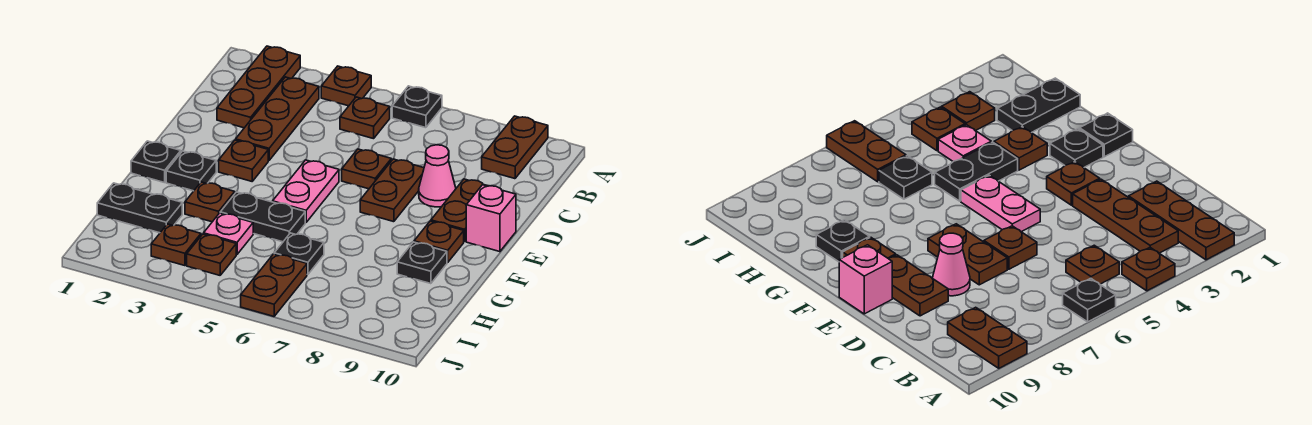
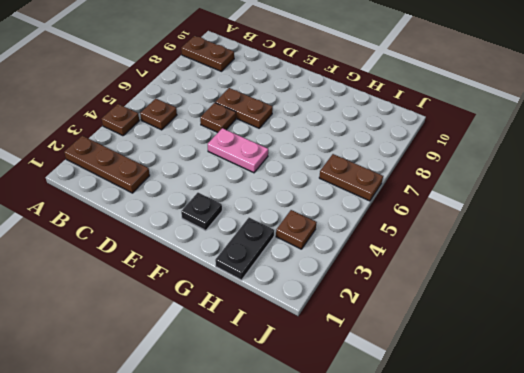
none -> black 1x1 plate [392,86,442,128]
none -> brown 1x3 plate [236,77,319,161]
none -> pink 1x1 cone [419,145,456,207]

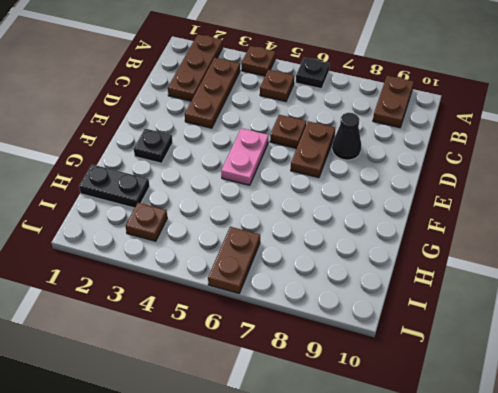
black 1x1 cone [332,113,361,160] -> pink 1x1 cone [419,145,456,207]
none -> brown 1x2 plate [431,179,487,242]
none -> brown 1x1 plate [219,140,268,181]
none -> pink 1x1 brick [466,185,516,252]

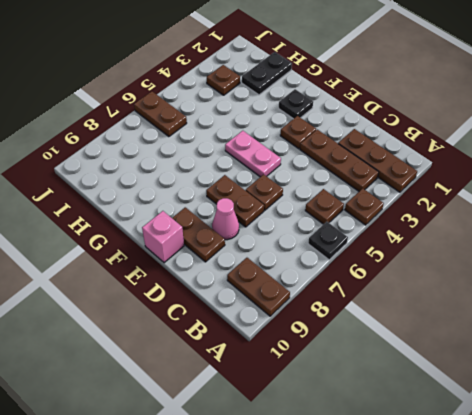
none -> black 1x1 plate [131,141,181,183]
none -> brown 1x1 plate [414,221,464,263]
none -> brown 1x1 plate [185,182,235,222]

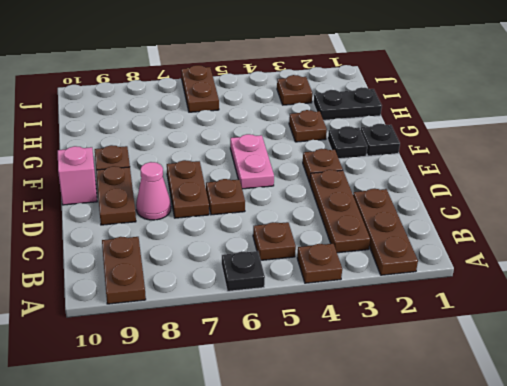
none -> black 1x2 plate [220,192,305,242]
none -> black 1x1 plate [397,242,447,284]
none -> pink 1x1 plate [204,213,253,254]

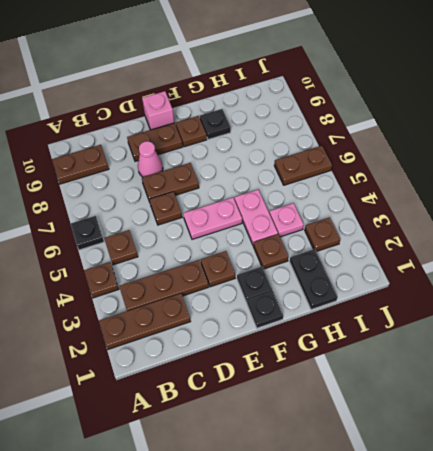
pink 1x2 plate [234,190,278,246] -> black 1x2 plate [220,192,305,242]
none -> black 1x1 plate [274,233,324,275]
none -> brown 1x1 plate [187,234,236,275]

